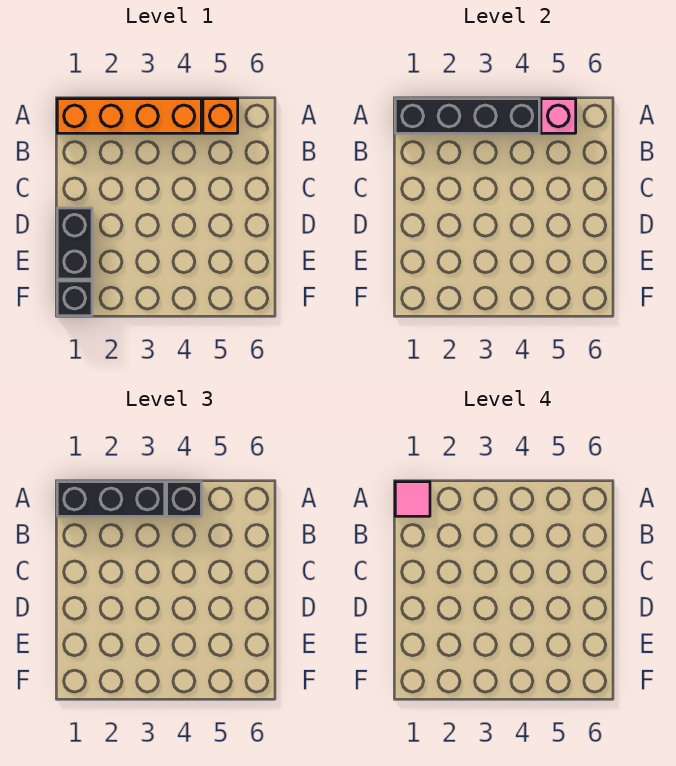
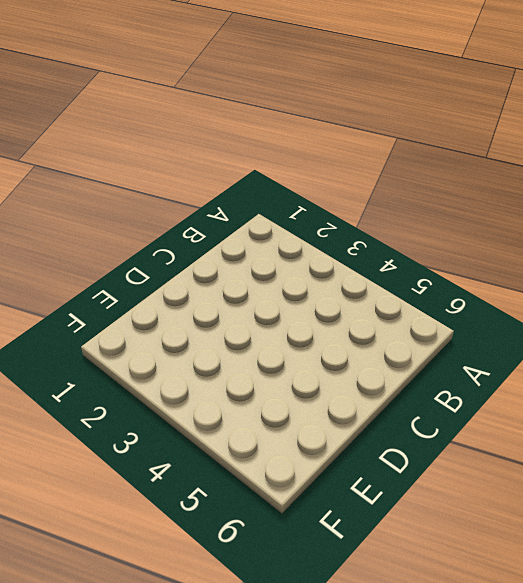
none -> orange 1x4 brick [57,99,201,133]
none -> orange 1x1 brick [203,99,238,133]

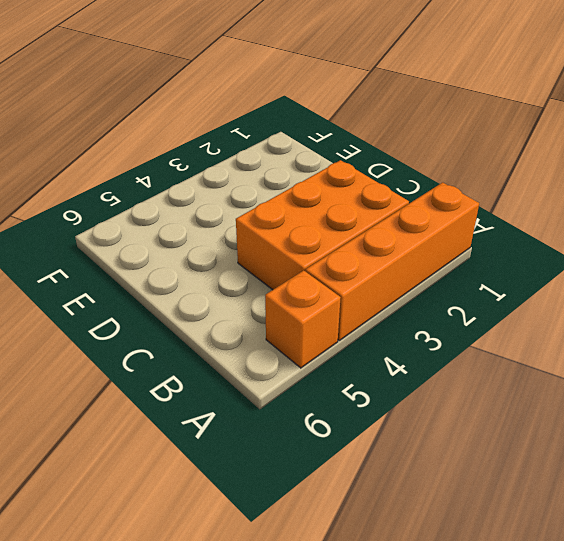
orange 2x3 brick [236,160,409,290] -> none
none -> black 1x2 brick [57,208,92,279]
none -> black 1x1 brick [57,281,92,316]

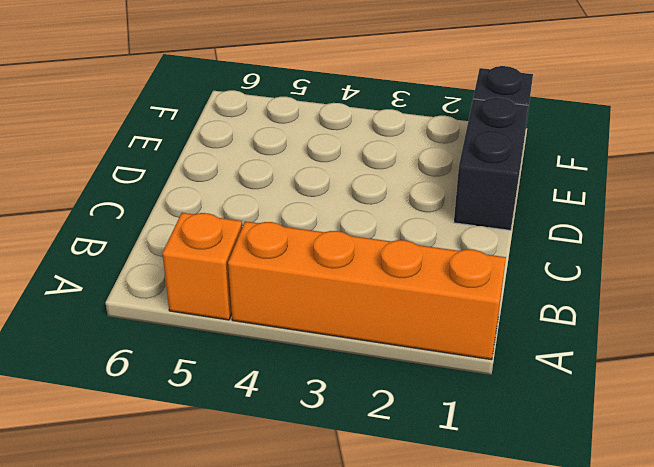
none -> black 1x4 brick [395,99,539,133]
none -> pink 1x1 brick [541,99,576,133]

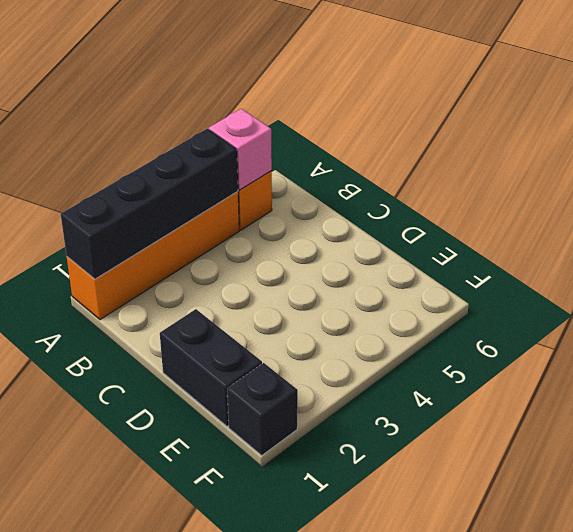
none -> black 1x3 brick [57,482,165,516]
none -> black 1x1 brick [167,482,201,516]

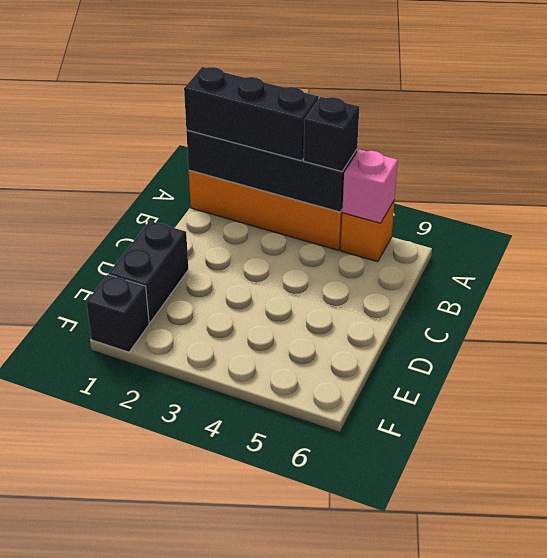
none -> pink 1x1 tile [395,482,430,516]

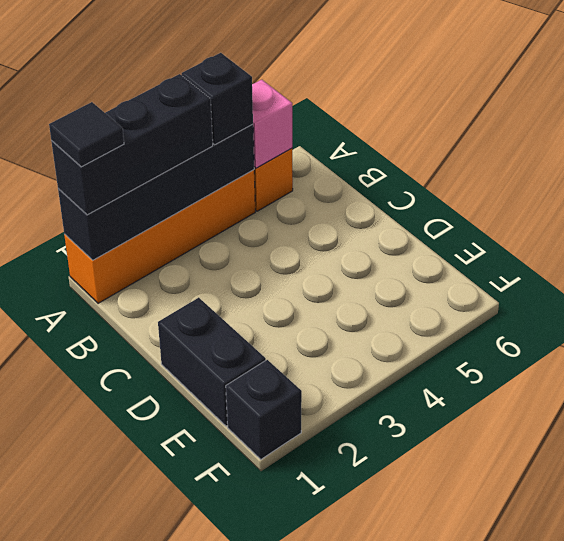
black 1x1 tile [49,102,124,167] -> pink 1x1 tile [395,482,430,516]

